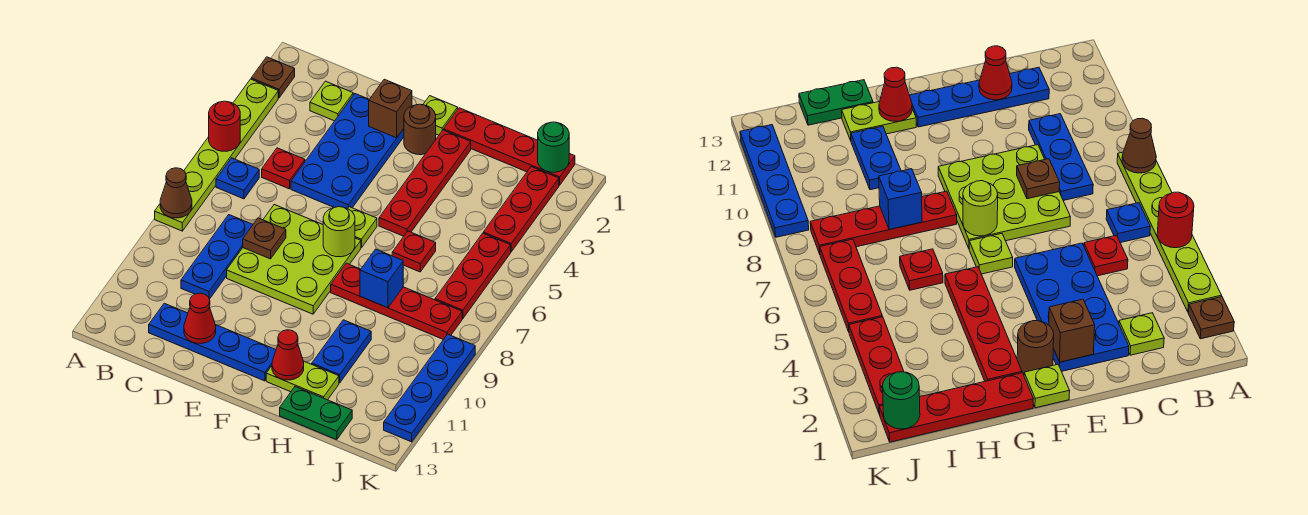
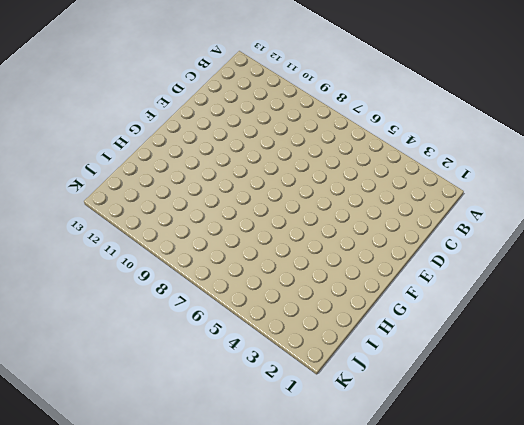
none -> brown 1x1 plate [251,57,295,98]
none -> lime 1x6 plate [155,79,278,231]
none -> blue 1x1 plate [216,158,259,199]
none -> lime 1x1 plate [310,81,353,121]

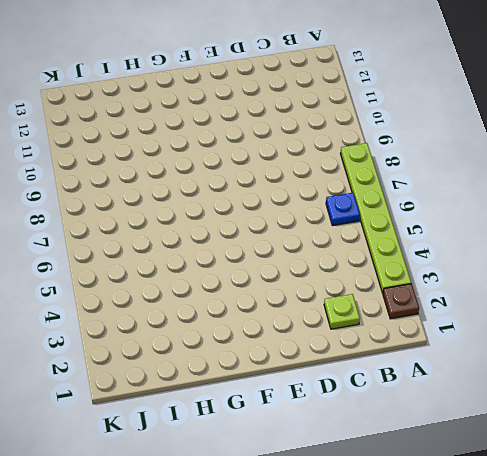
none -> red 1x1 plate [262,148,305,189]
none -> blue 1x3 plate [181,215,253,299]
none -> blue 1x4 plate [149,303,276,381]
none -> blue 2x4 plate [291,94,404,208]

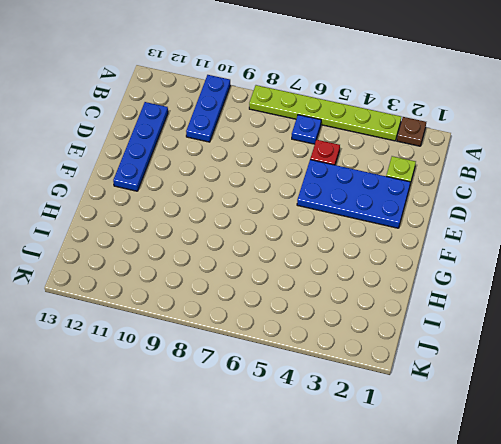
blue 1x3 plate [186,75,230,142] -> blue 1x3 plate turned to [181,215,253,299]
none -> lime 3x3 plate [227,205,361,314]
none -> lime 1x1 plate [423,96,458,135]
none -> brown 1x1 round brick [404,104,436,155]
none -> lime 1x1 plate [348,207,377,248]

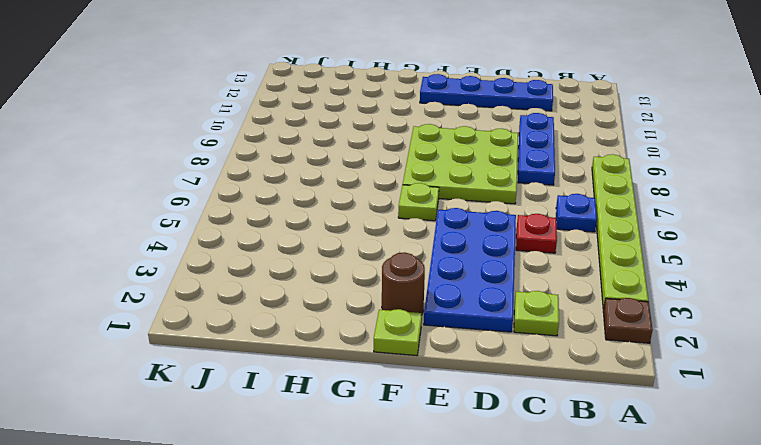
none -> red 1x4 plate [444,108,575,185]
none -> red 1x4 plate [379,130,471,236]
none -> red 1x4 plate [331,263,462,340]
none -> lime 1x2 plate [266,361,339,400]

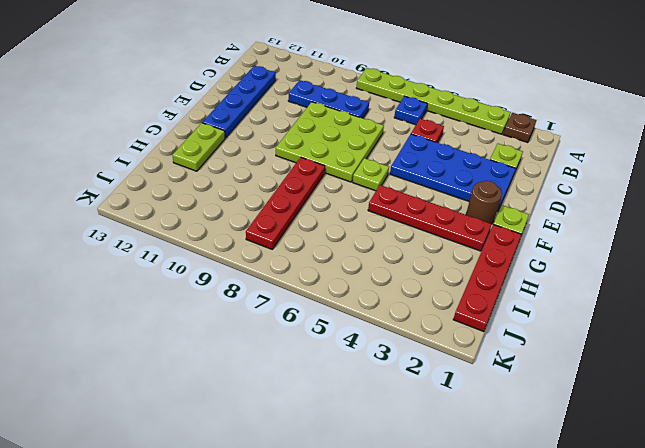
none -> red 1x1 plate [392,231,436,272]
none -> blue 1x2 plate [312,320,371,383]
none -> green 1x2 plate [280,387,352,440]
none -> red 1x3 plate [483,167,559,252]

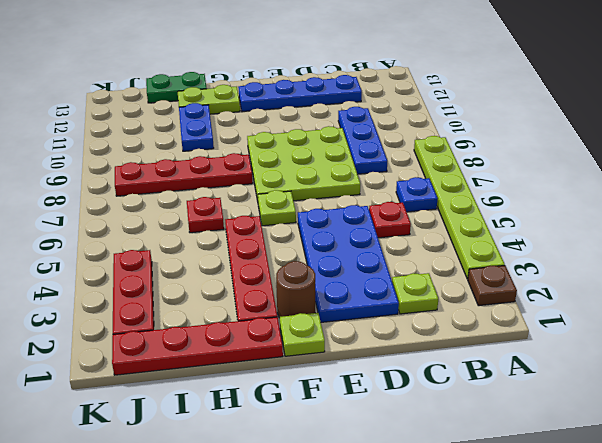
none -> red 1x3 plate [435,233,511,319]
none -> blue 1x4 plate [384,334,475,442]
none -> red 1x1 round brick [209,101,240,151]
none -> brown 1x1 cone [160,168,192,218]

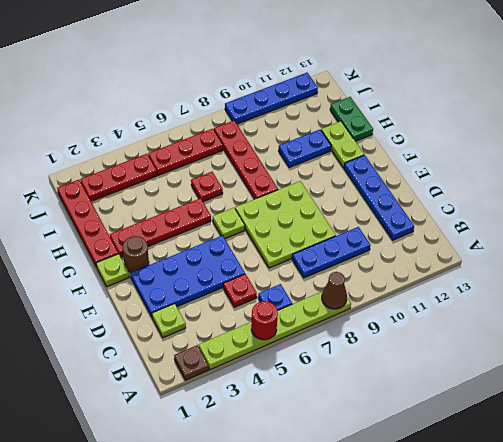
none -> brown 1x1 plate [243,218,286,259]
none -> red 1x1 cone [184,293,216,344]
none -> brown 1x1 brick [369,79,412,138]
none -> lime 1x1 round brick [323,207,355,257]

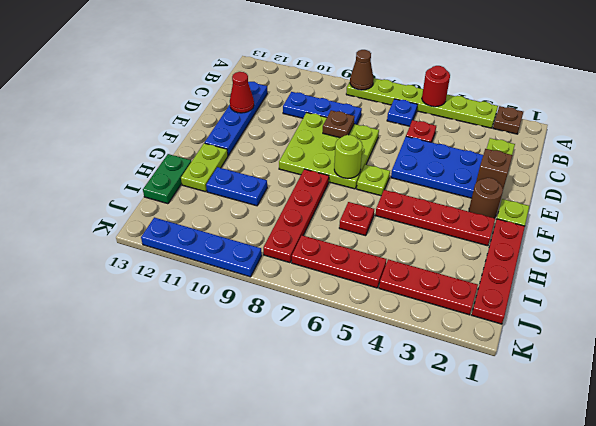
none -> red 1x1 cone [272,330,304,380]
none -> blue 1x1 brick [360,249,403,308]
none -> green 1x1 round brick [538,122,569,172]

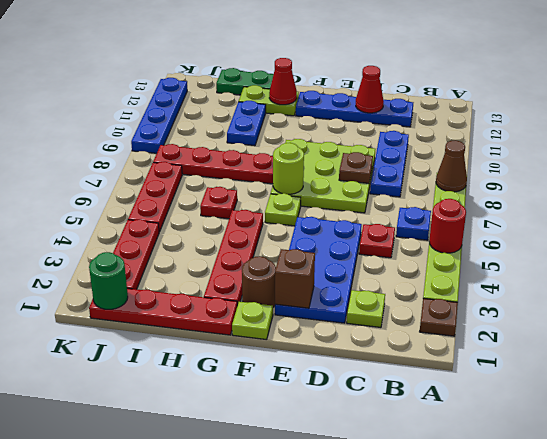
none -> blue 1x1 brick [360,249,403,308]

